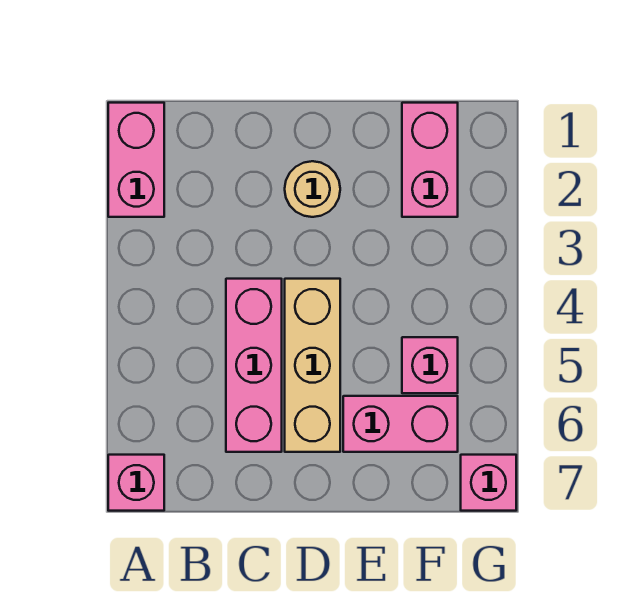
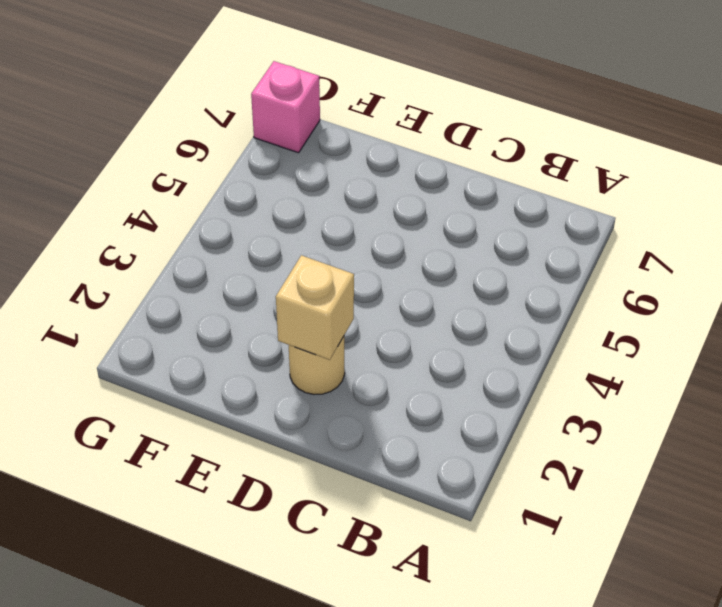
tan 1x1 brick [276,255,354,360] -> none
none -> pink 1x2 brick [108,103,164,217]
none -> pink 1x1 brick [108,455,164,511]

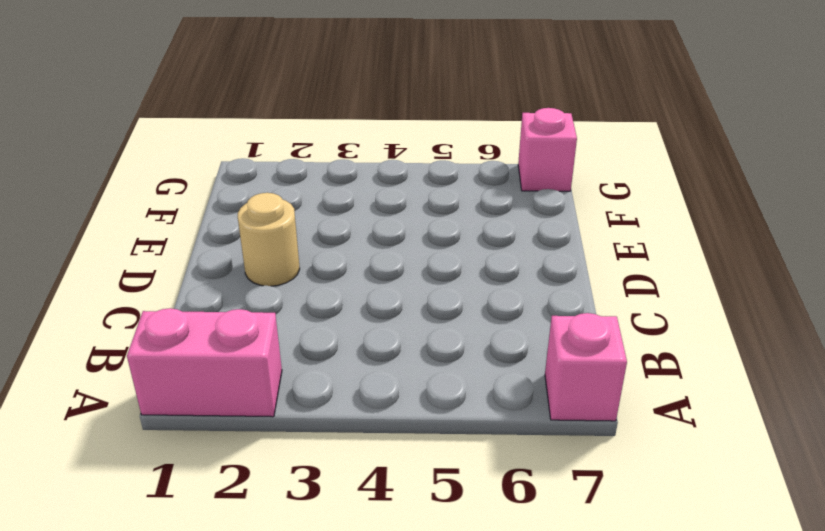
none -> pink 1x3 brick [226,279,282,452]
none -> tan 1x3 brick [285,279,340,452]

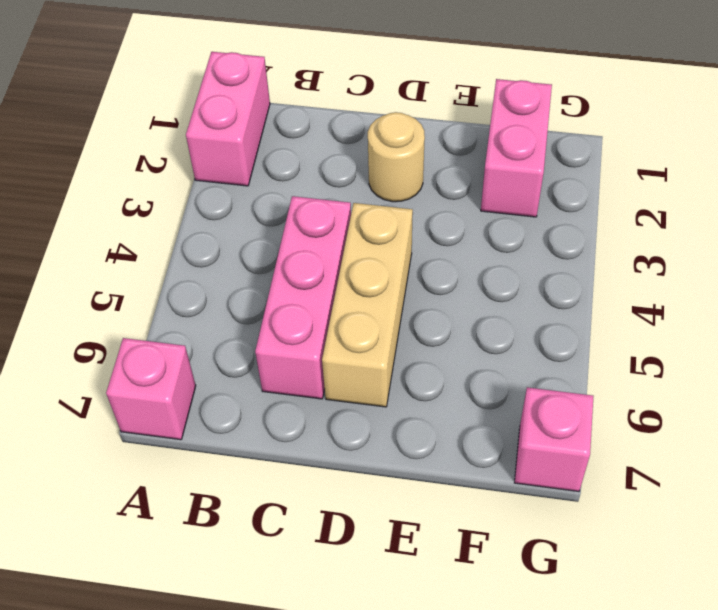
none -> pink 1x2 brick [343,396,458,452]
none -> pink 1x1 brick [402,337,458,393]

